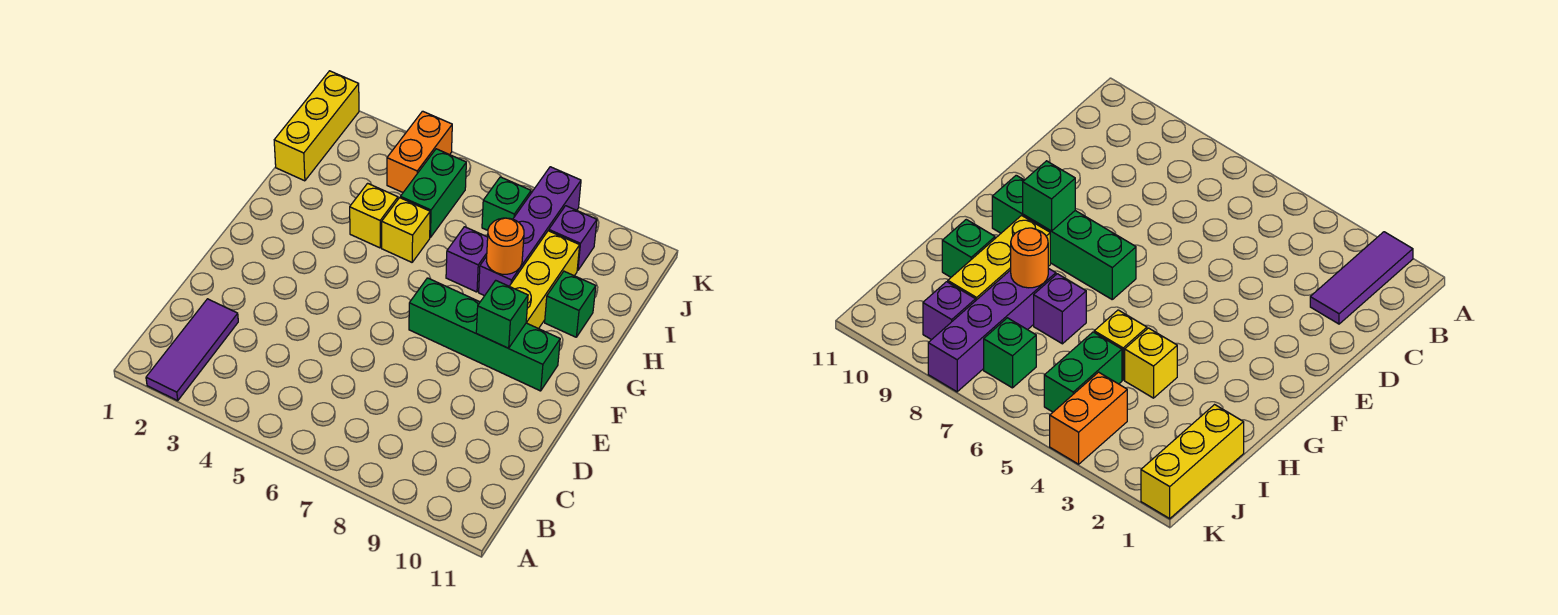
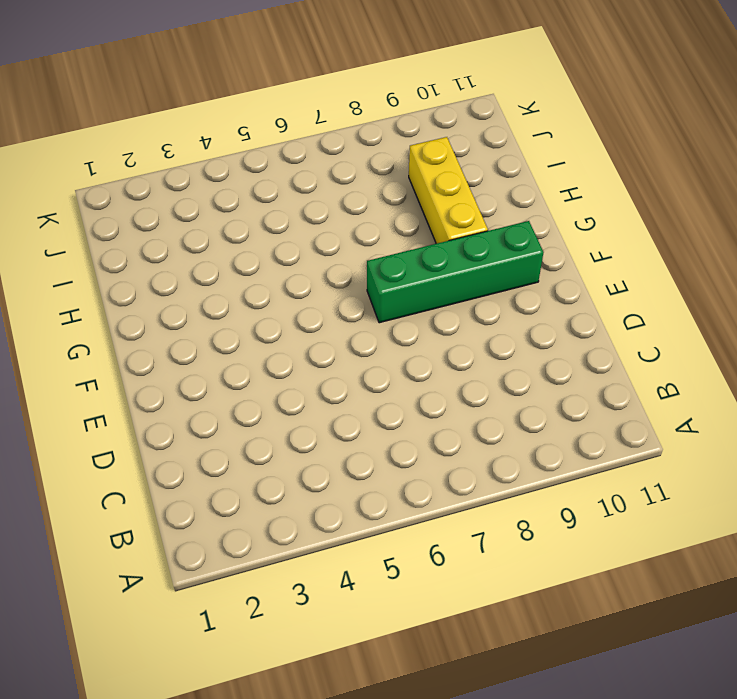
none -> purple 1x3 tile [146,299,238,401]
none -> yellow 1x1 brick [350,183,398,248]
none -> yellow 1x1 brick [382,198,430,262]

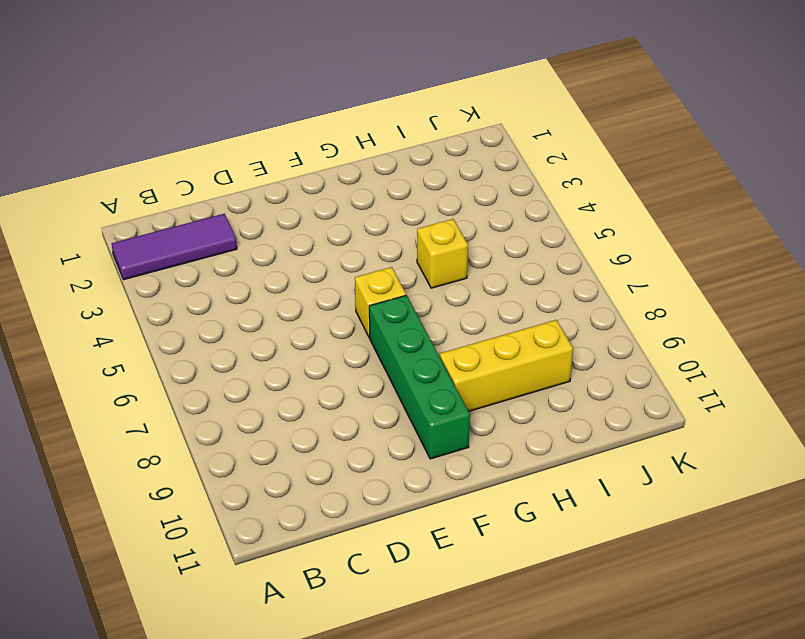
yellow 1x1 brick [355,267,406,338] -> yellow 1x1 brick moved to [350,183,398,248]
none -> purple 1x1 brick [446,227,488,292]
none -> purple 1x4 brick [479,167,581,296]
none -> green 1x1 brick [545,271,596,337]

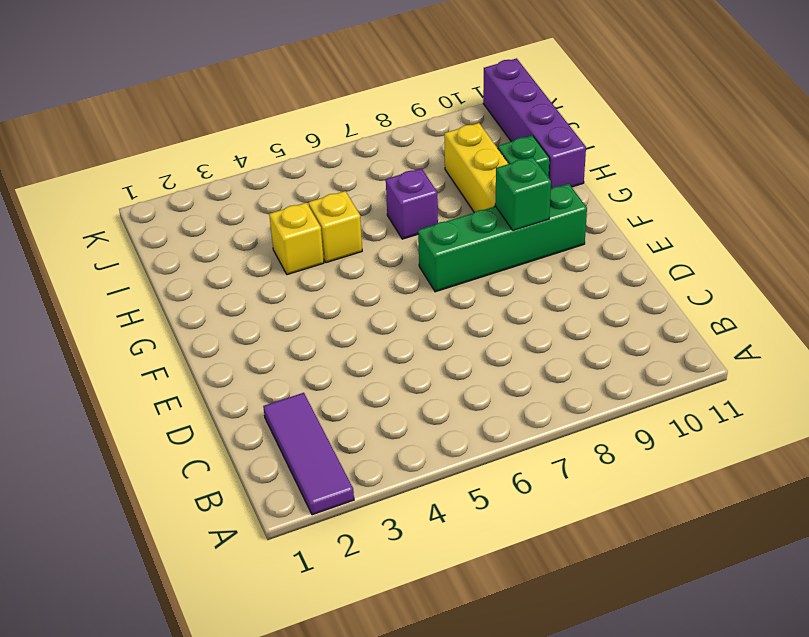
purple 1x4 brick [483,58,586,189] -> purple 1x4 brick moved to [479,167,581,296]
none -> yellow 1x3 brick [274,71,359,181]
none -> green 1x2 brick [400,149,466,238]
none -> orange 1x2 brick [387,111,452,192]

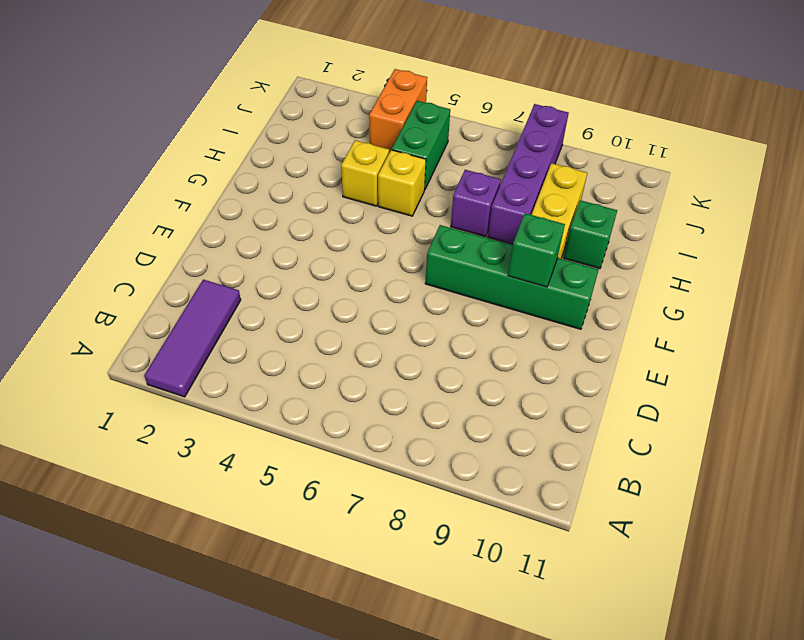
none -> yellow 1x3 brick [274,71,359,181]
none -> green 1x1 brick [482,177,531,230]
none -> purple 1x1 brick [549,206,597,271]

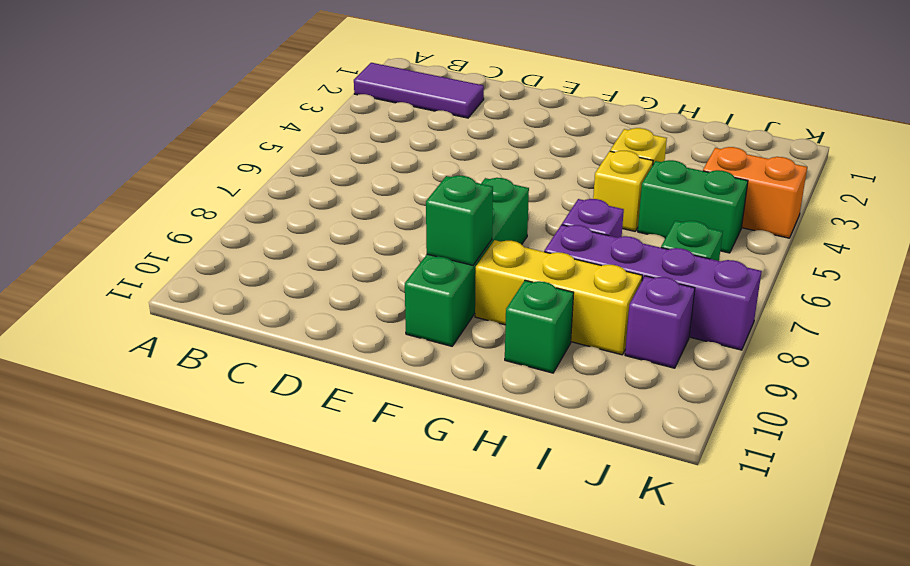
none -> yellow 1x3 brick [274,71,359,181]
none -> orange 1x1 round brick [487,218,524,274]

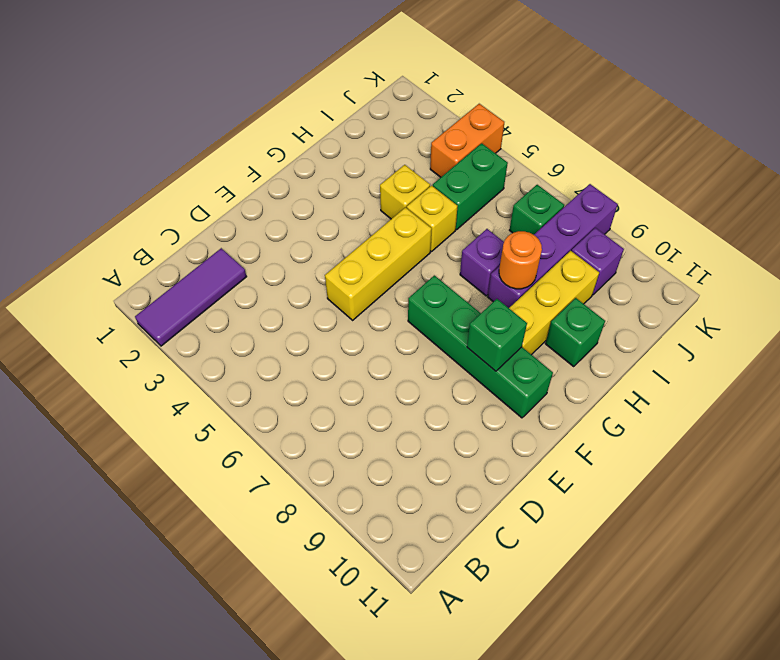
yellow 1x3 brick [325,207,432,320] -> yellow 1x3 brick moved to [274,71,359,181]

